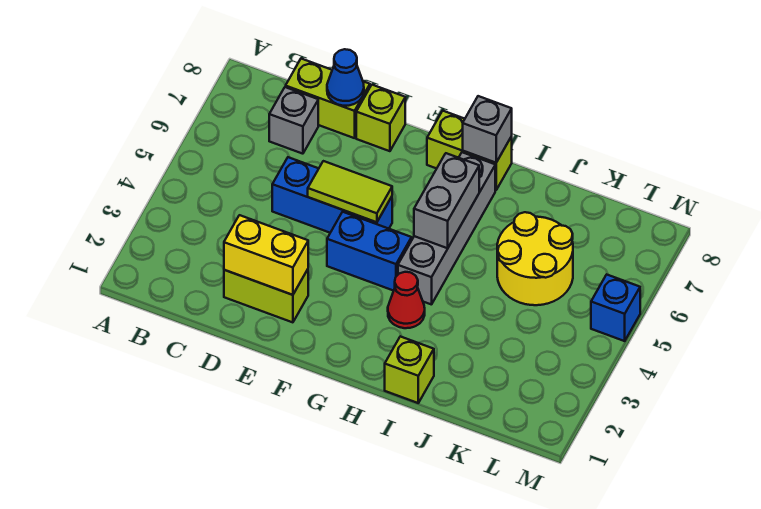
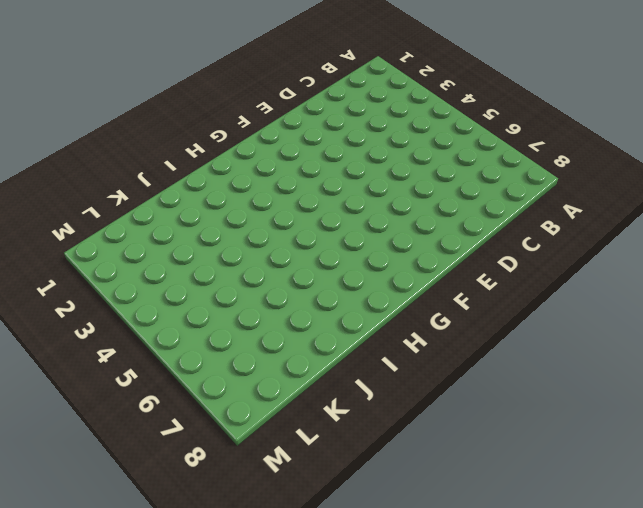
none -> grey 1x1 brick [269,87,318,154]
none -> lime 1x2 brick [286,59,370,138]
none -> lime 1x2 brick [224,269,308,322]

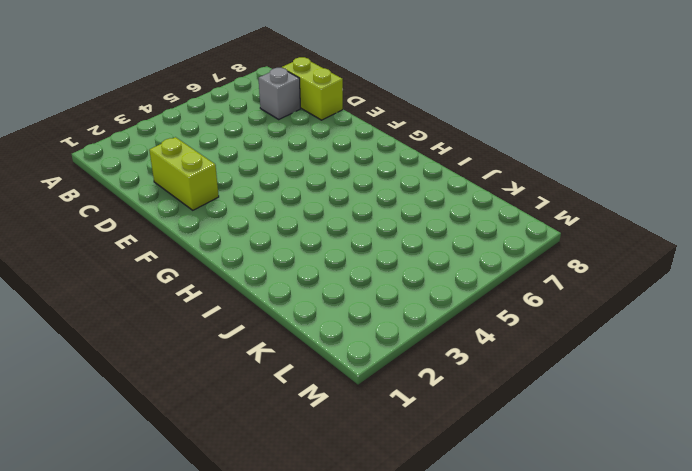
none -> blue 1x3 brick [272,157,392,233]
none -> lime 1x1 brick [356,85,405,151]
none -> blue 1x2 brick [327,212,412,291]

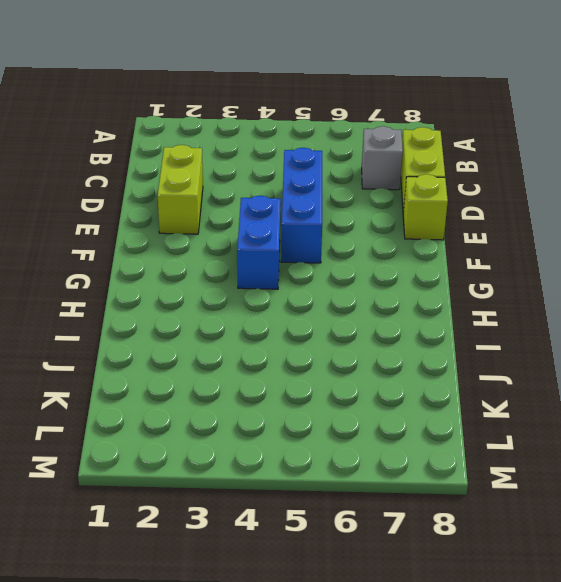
none -> lime 1x2 brick [427,111,512,190]
none -> red 1x1 cone [388,272,425,328]
none -> grey 1x4 brick [398,152,495,305]

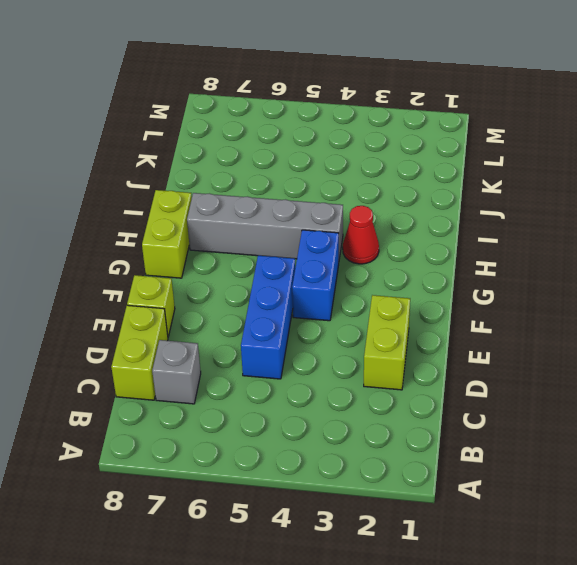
none -> lime 1x1 brick [385,336,434,403]
none -> yellow 2x2 round brick [497,212,573,305]
none -> blue 1x1 brick [591,275,640,341]

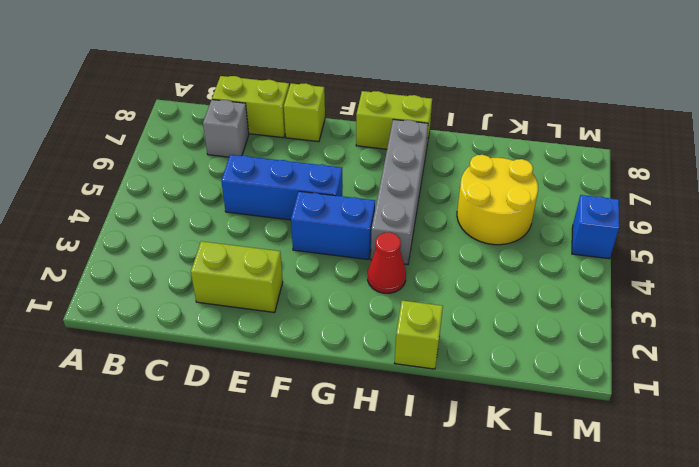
none -> yellow 1x2 brick [224,215,308,295]
none -> blue 1x1 cone [327,49,364,106]
none -> lime 1x2 tile [308,161,392,222]

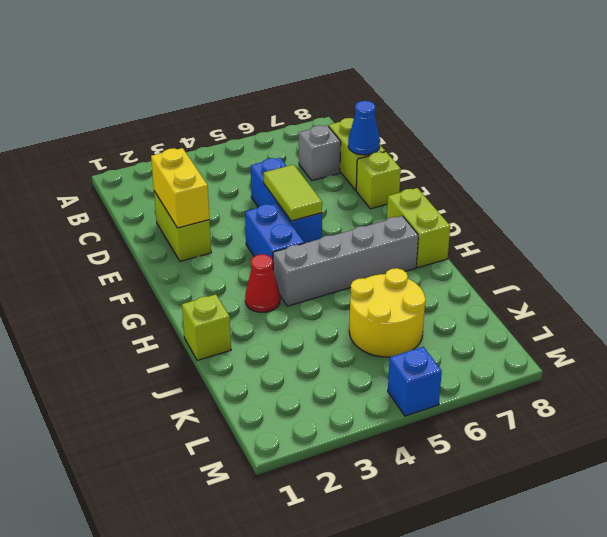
none -> grey 1x2 brick [414,153,479,248]
none -> grey 1x1 brick [463,96,512,163]

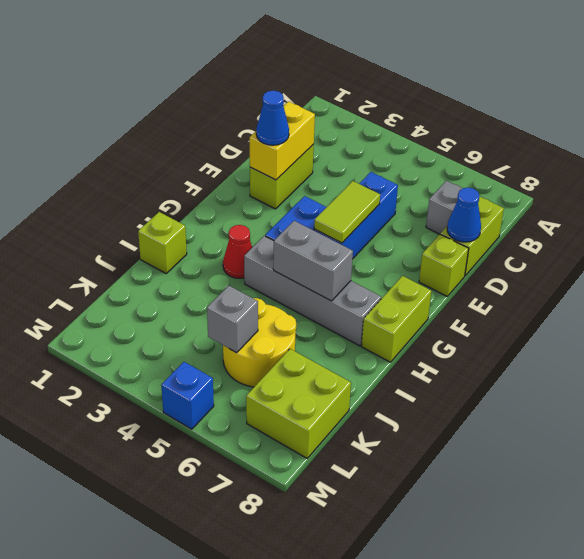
blue 1x1 cone [256,91,289,145] -> none
grey 1x1 brick [207,286,258,353] -> grey 1x1 brick moved to [463,96,512,163]
lime 2x2 brick [246,349,351,458] -> none

